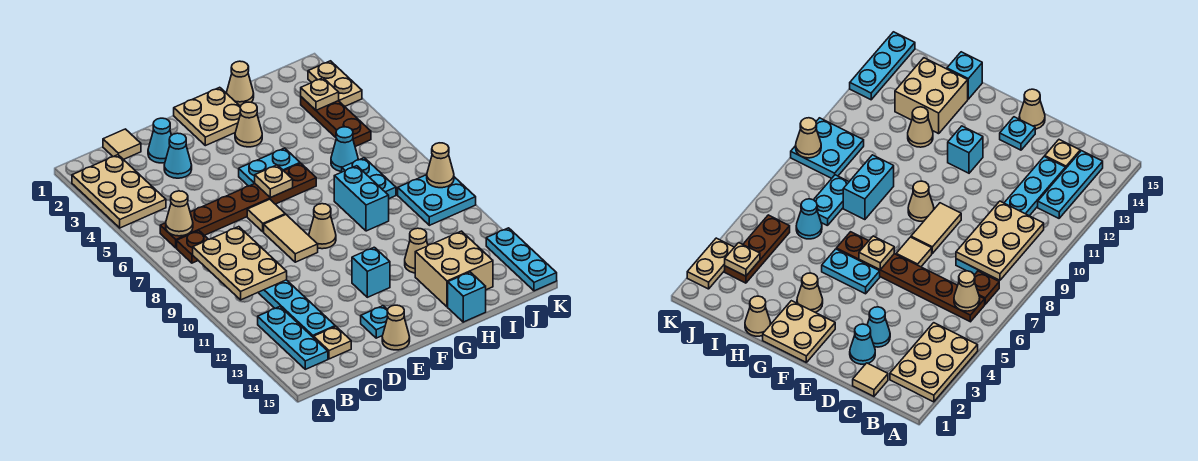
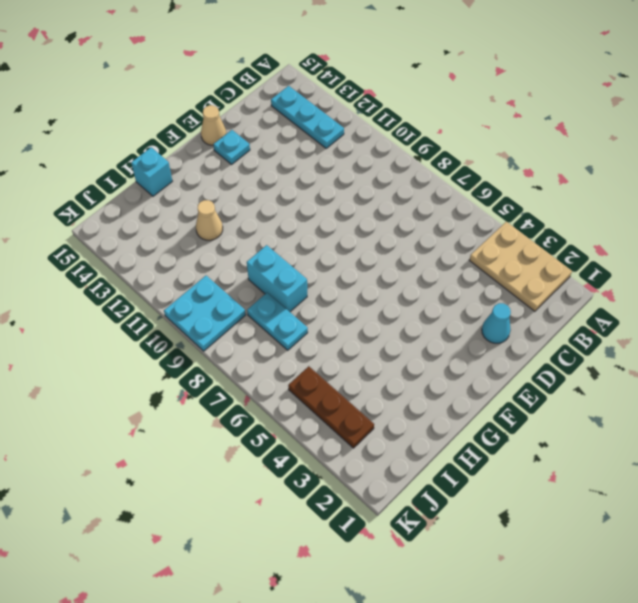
none -> brown 1x6 plate [160,163,316,248]
none -> brown 1x1 plate [177,231,208,263]
none -> tan 1x1 tile [103,129,141,160]
none -> cyan 1x6 plate [258,280,335,338]

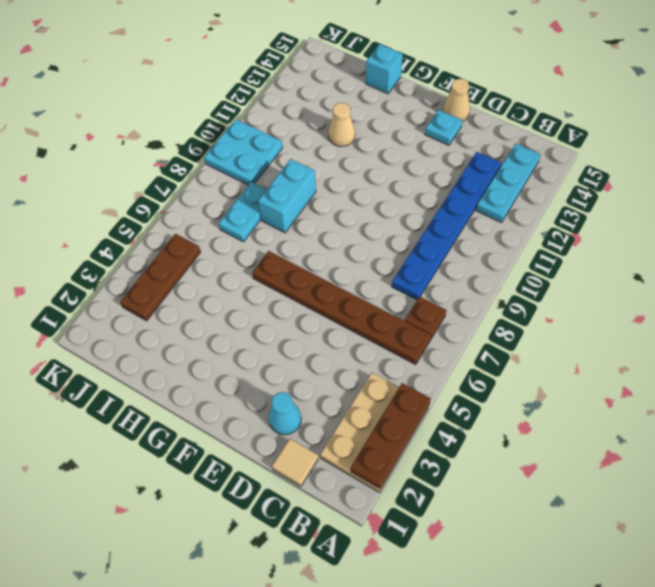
brown 1x3 plate [351,383,431,489] -> none
blue 1x6 plate [392,152,501,300] -> cyan 1x6 plate [258,280,335,338]
none -> tan 1x1 plate [314,326,351,359]
none -> cyan 1x1 cone [164,133,192,178]
none -> tan 1x1 tile [247,199,285,232]
none -> tan 1x2 tile [264,214,318,262]

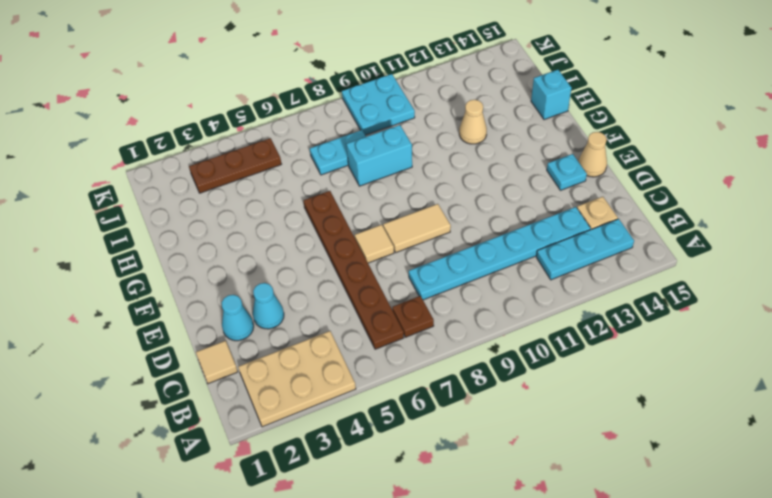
none -> tan 2x2 plate [174,87,241,146]
none -> cyan 1x2 plate [239,148,300,186]
none -> tan 1x1 cone [309,204,336,249]
none -> cyan 1x1 brick [352,247,390,297]

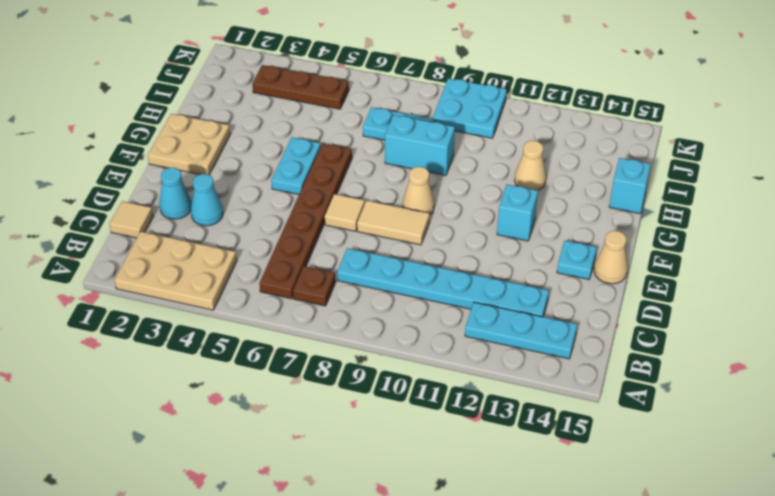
none -> tan 1x1 plate [314,326,351,359]
none -> tan 1x1 cone [235,102,262,147]
none -> tan 1x1 cone [226,61,254,106]
none -> tan 2x2 brick [415,231,493,307]

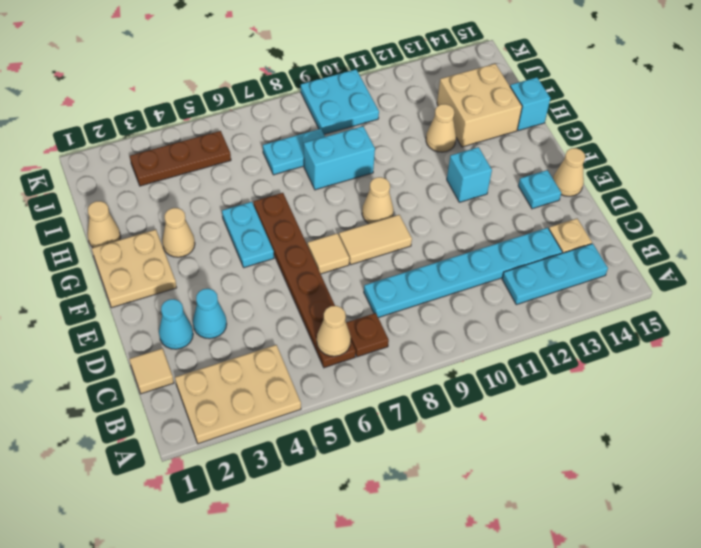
none -> cyan 1x1 cone [331,127,358,171]
none -> tan 1x2 plate [308,61,362,106]
none -> cyan 1x3 plate [486,228,557,291]
none -> tan 2x3 plate [193,227,287,300]

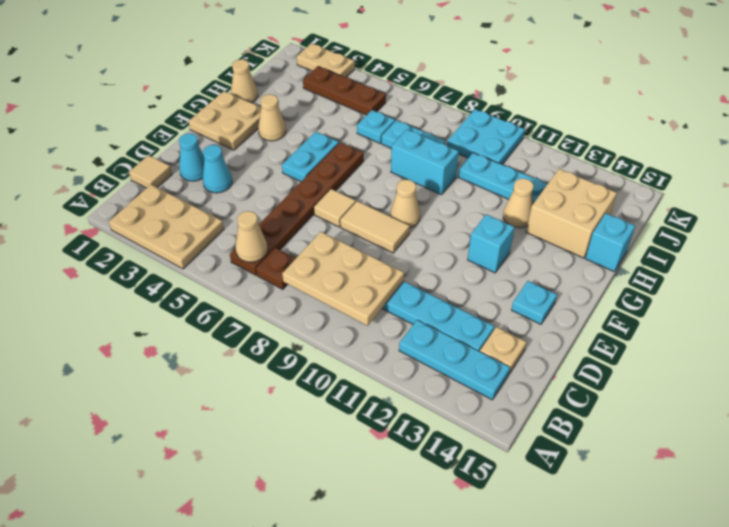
cyan 1x1 plate [357,110,395,143] -> cyan 1x1 cone [331,127,358,171]
cyan 1x3 plate [458,153,547,204] -> cyan 1x3 plate moved to [486,228,557,291]
none -> tan 1x1 cone [382,305,410,350]
none -> tan 1x1 plate [255,165,293,198]
none -> tan 1x1 plate [301,78,339,110]
none -> tan 1x1 cone [427,143,454,188]

